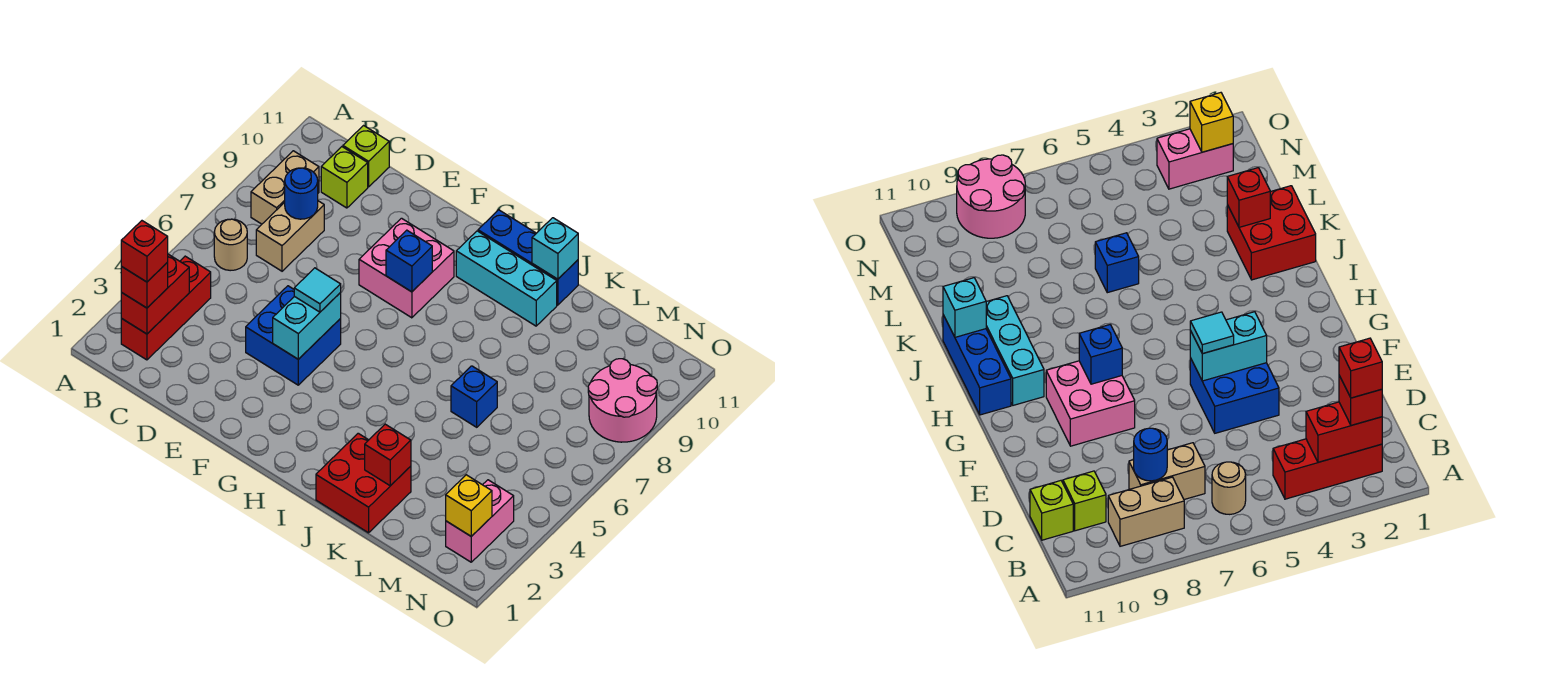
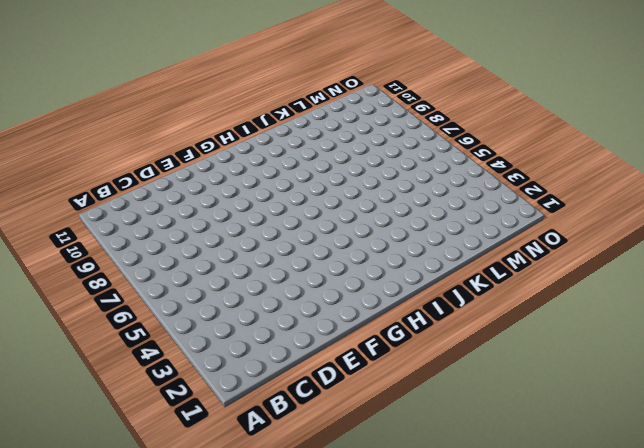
none -> red 1x3 brick [121,256,211,360]
none -> tan 1x1 round brick [214,219,247,271]
none -> tan 1x2 brick [251,151,319,224]

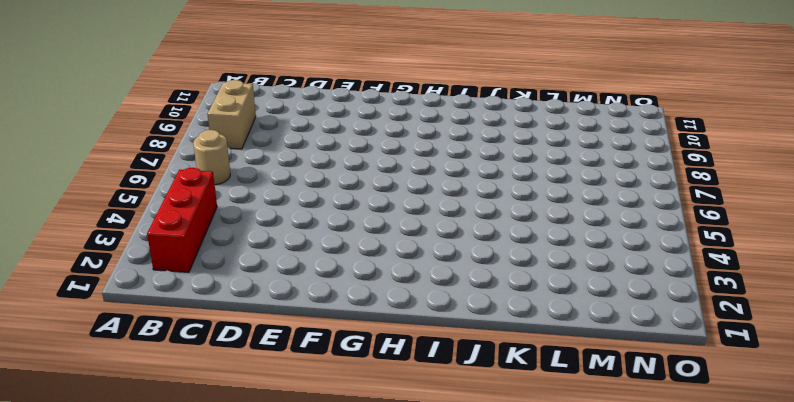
none -> tan 1x2 brick [256,201,324,271]
none -> lime 1x1 brick [321,147,368,208]
none -> lime 1x1 brick [343,126,389,187]

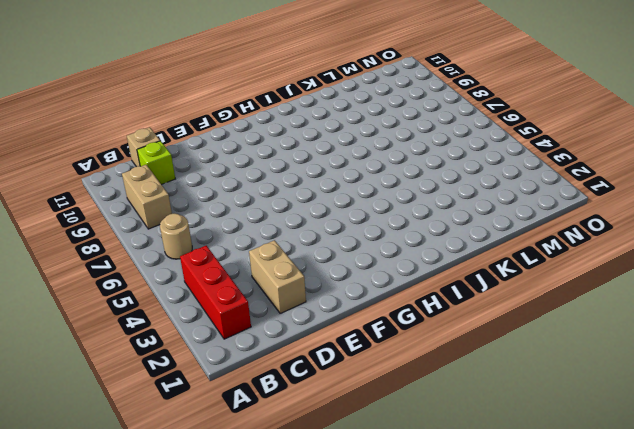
tan 1x1 brick [127,127,160,167] -> lime 1x1 brick [343,126,389,187]
tan 1x2 brick [249,240,306,313] -> tan 1x2 brick moved to [256,201,324,271]
none -> blue 2x2 brick [246,286,341,385]
none -> pink 2x2 brick [359,218,454,318]
none -> cyan 1x3 brick [456,231,557,326]

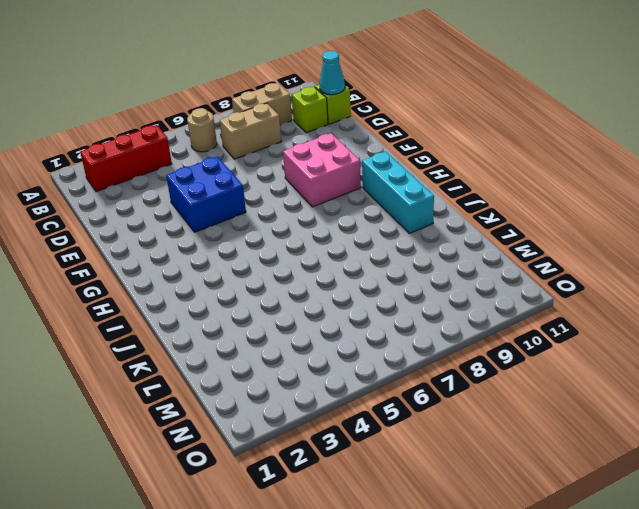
cyan 1x1 cone [319,51,345,95] -> none
none -> blue 1x3 brick [478,210,578,305]
none -> red 2x2 brick [316,433,411,533]
none -> blue 1x1 brick [451,366,497,427]

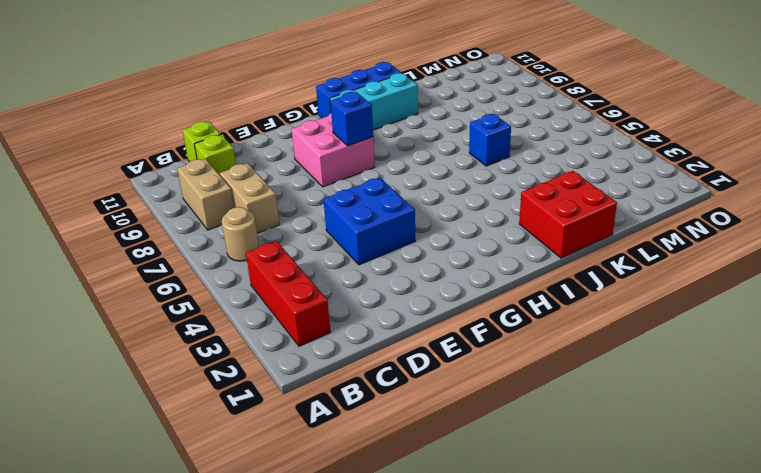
none -> pink 1x2 brick [446,480,514,562]
none -> pink 2x2 round brick [588,359,657,442]
none -> red 1x2 brick [121,254,189,334]

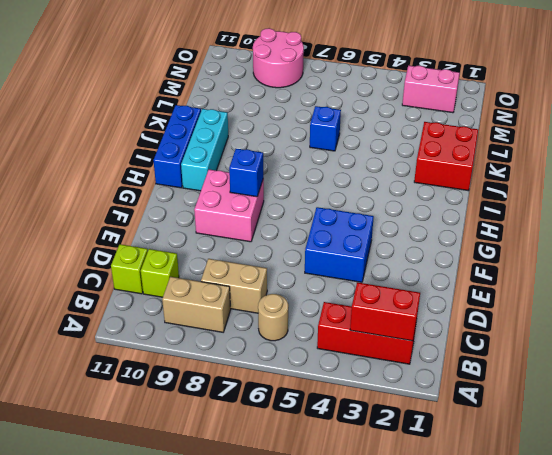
none -> blue 1x1 round brick [285,168,318,219]
none -> cyan 1x2 brick [273,293,341,359]
none -> cyan 1x1 brick [532,218,578,279]

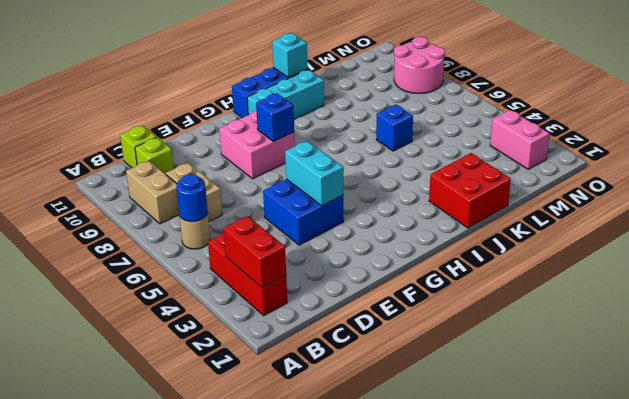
blue 1x1 round brick [176,174,208,222] -> blue 1x1 round brick moved to [285,168,318,219]
none -> red 1x1 brick [365,424,411,486]
none -> yellow 1x1 brick [446,475,492,536]
none -> red 1x1 brick [121,263,168,308]

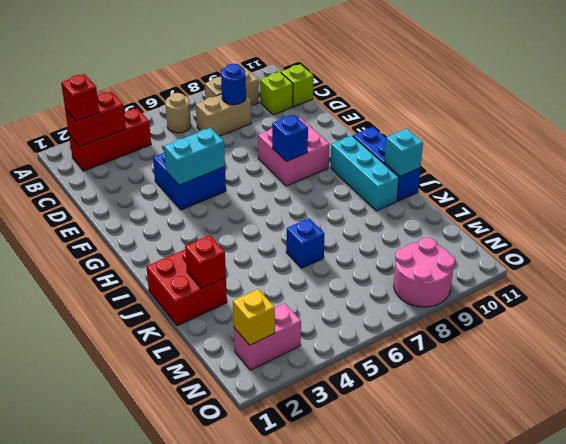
none -> cyan 1x1 tile [294,268,341,312]
none -> red 1x1 brick [121,221,168,282]

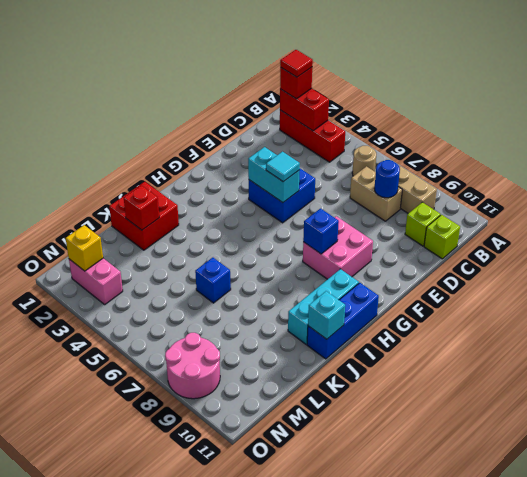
red 1x1 tile [280,50,313,77] -> red 1x1 brick [121,221,168,282]

